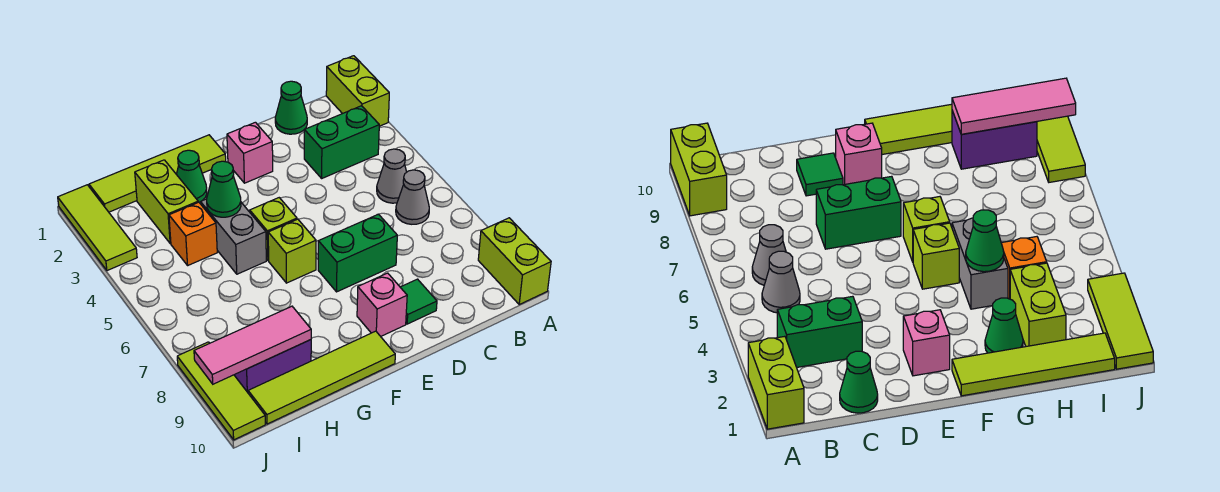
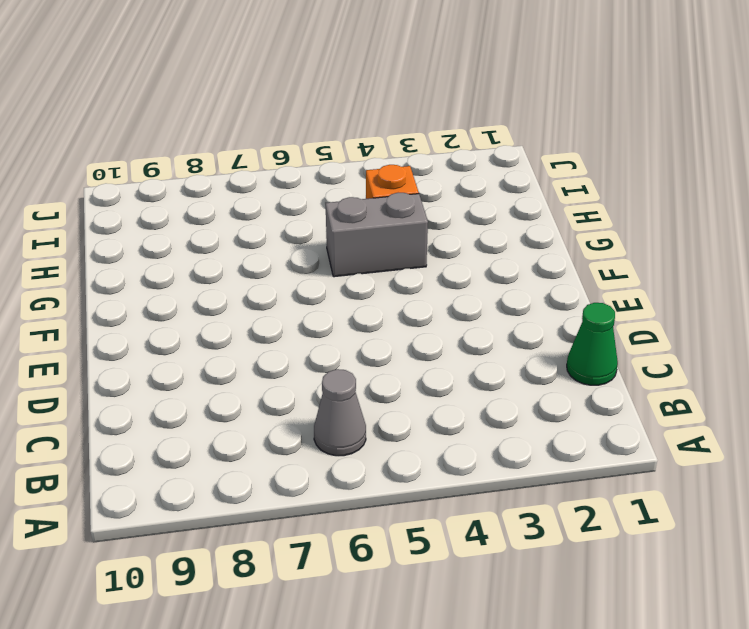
none -> lime 1x2 brick [326,56,389,126]
none -> lime 1x2 brick [478,218,551,304]
none -> green 1x2 brick [304,106,379,178]

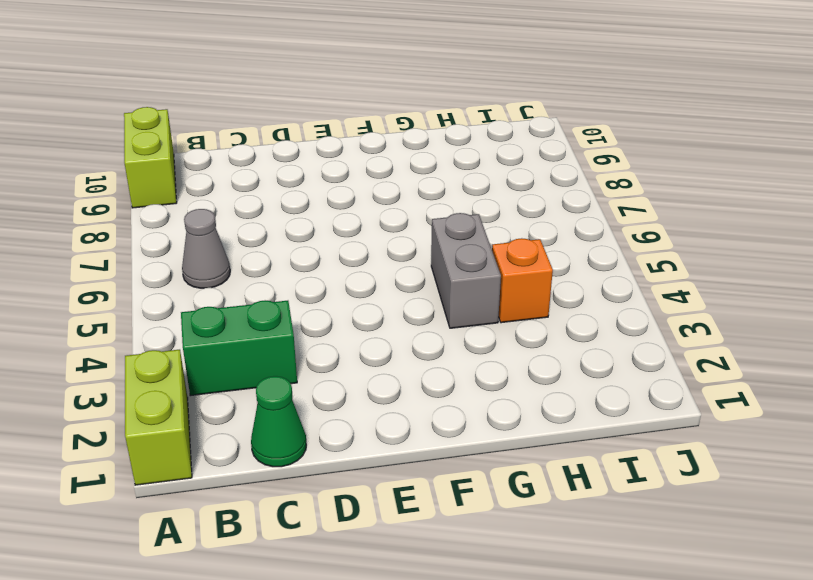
none -> grey 1x1 cone [377,149,406,203]
none -> green 1x2 brick [318,214,397,292]
none -> green 1x1 tile [400,279,437,324]

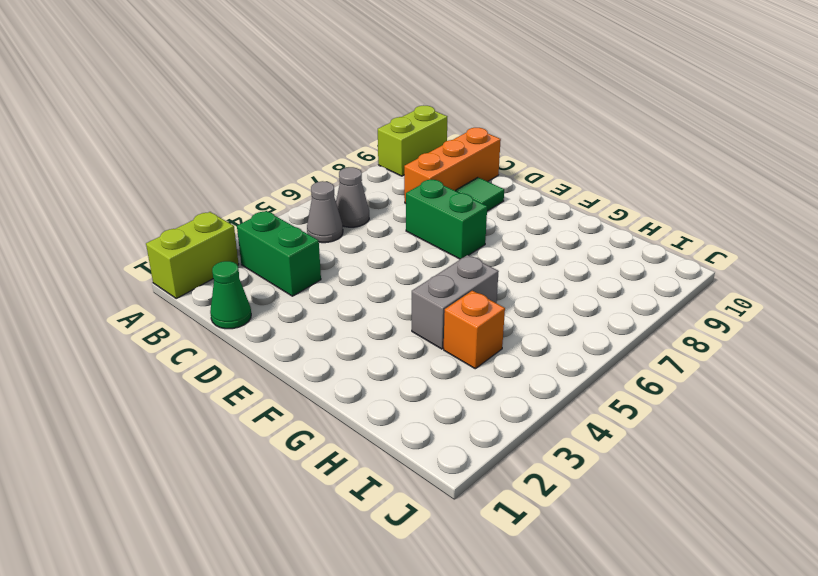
orange 1x3 brick [404,128,501,203] -> none
none -> pink 1x1 brick [227,122,273,183]
none -> pink 1x1 brick [357,273,407,336]
none -> lime 1x4 tile [89,135,226,212]

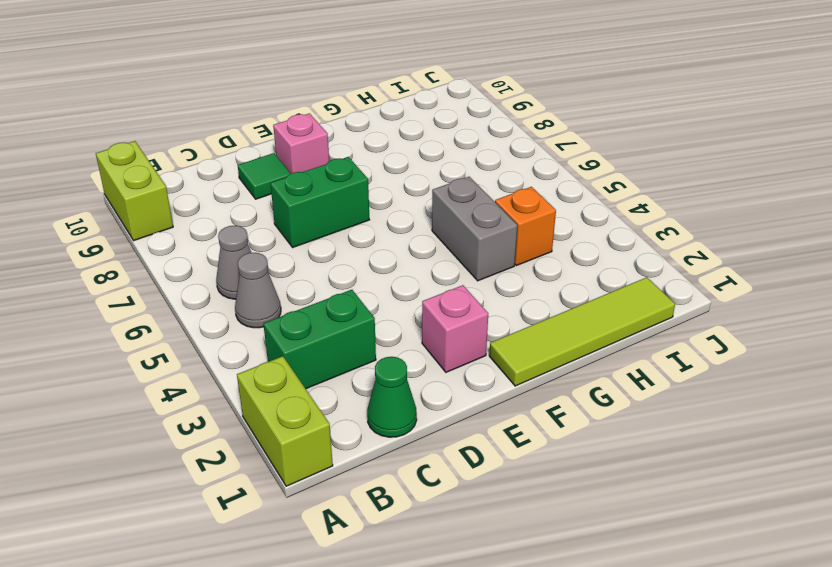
none -> lime 1x1 brick [249,198,297,261]
none -> lime 1x1 brick [268,219,316,283]
none -> lime 1x4 tile [248,331,395,424]

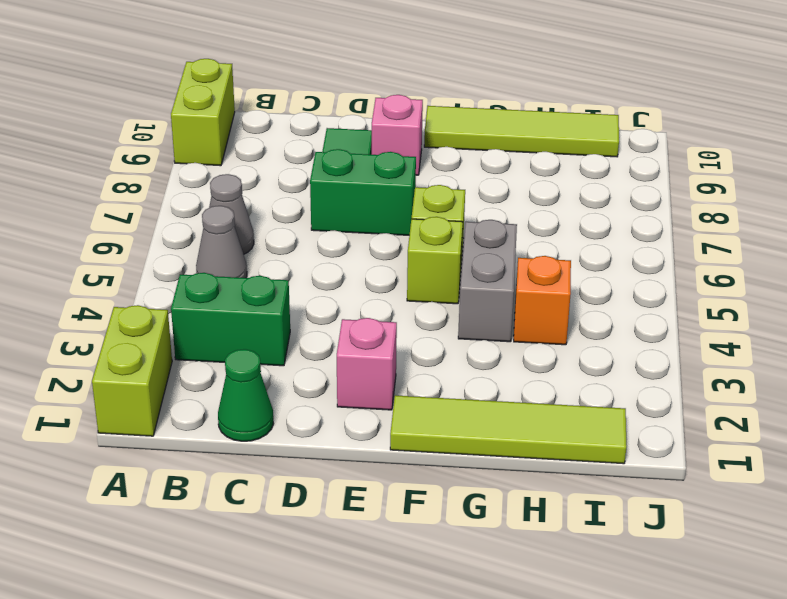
none -> green 1x1 cone [176,150,207,202]
none -> lime 1x2 brick [135,160,198,244]
none -> purple 1x2 brick [234,340,311,392]

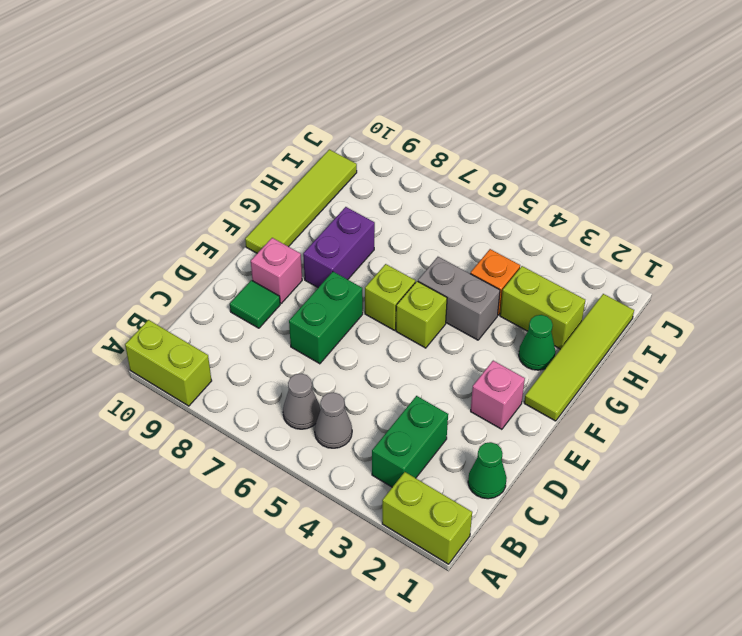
purple 1x2 brick [303,207,375,287] -> purple 1x2 brick moved to [234,340,311,392]
none -> lime 1x3 tile [58,185,137,271]
none -> lime 1x3 tile [177,342,265,440]
none -> green 1x1 cone [207,161,241,217]

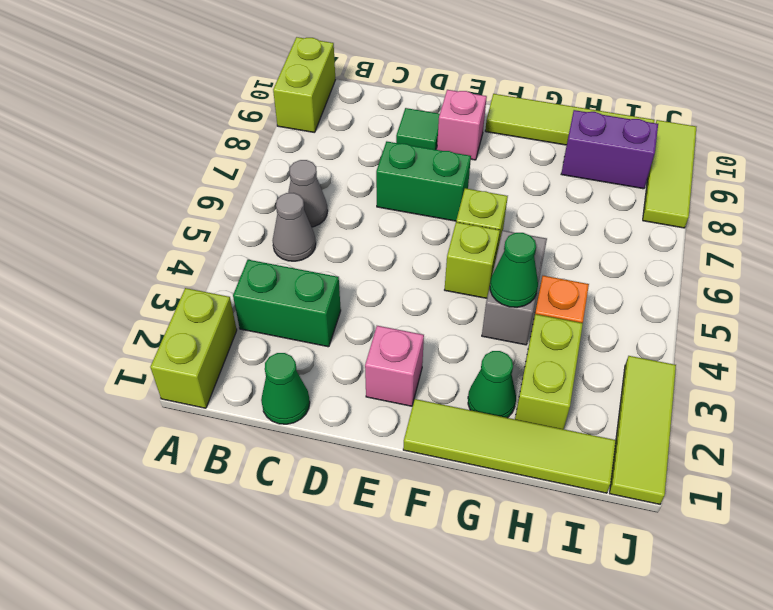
none -> pink 1x3 tile [194,306,311,384]

